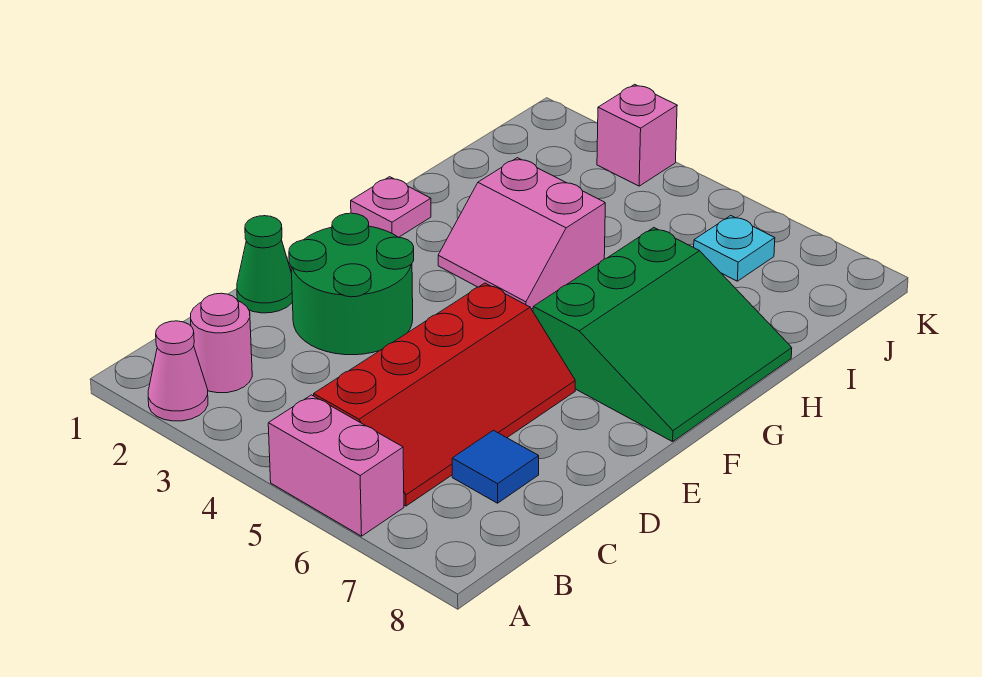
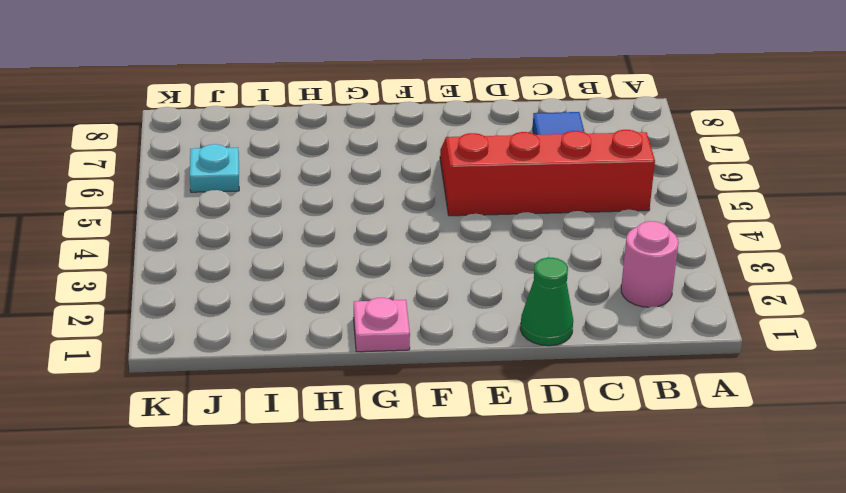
none -> pink 1x1 cone [148,321,208,421]
none -> pink 1x2 brick [268,395,404,536]
none -> green 2x2 round brick [289,213,414,355]

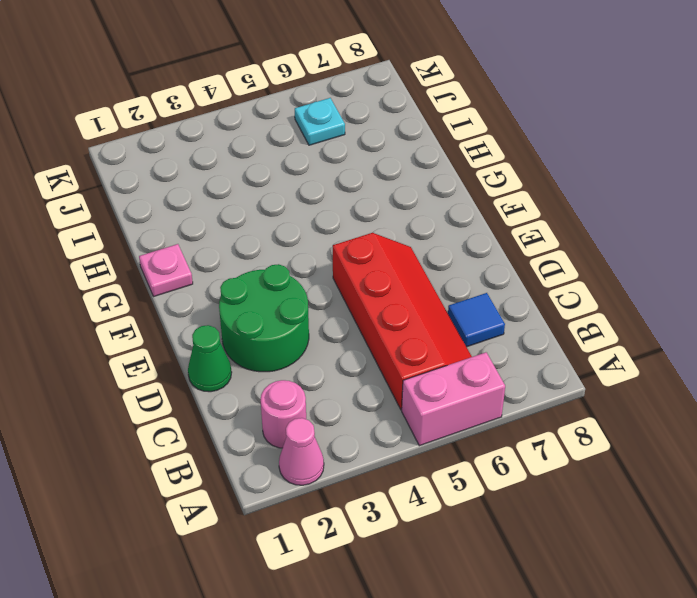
none -> green 3x3 slope [533,228,792,442]
none -> pink 2x2 slope [438,158,605,309]
none -> pink 1x1 brick [597,84,677,186]

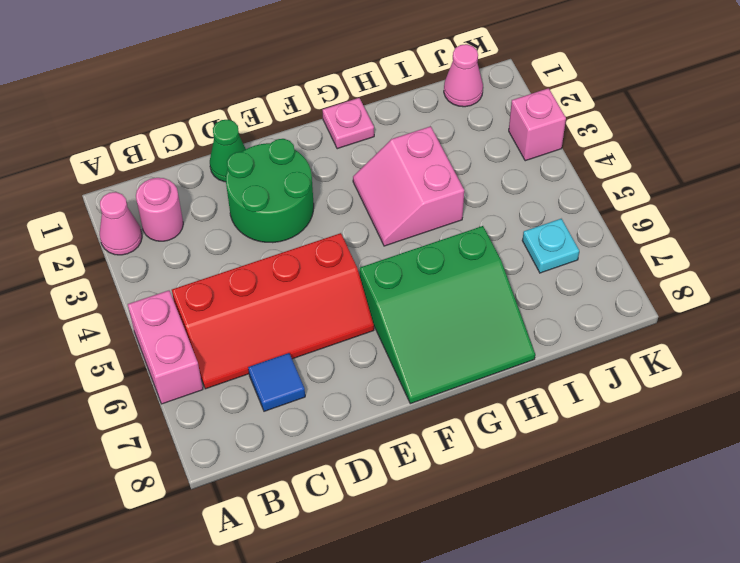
pink 1x1 cone [444,44,483,107] -> none

